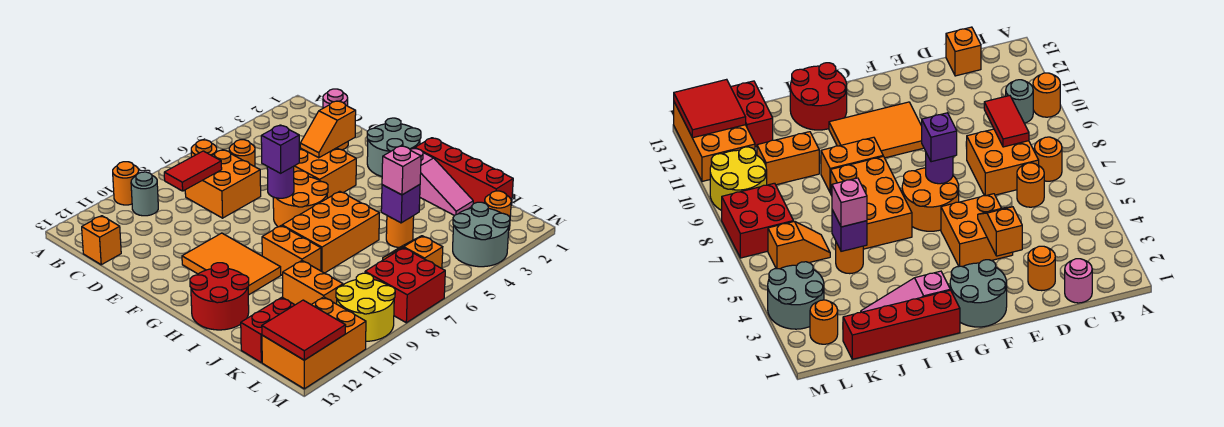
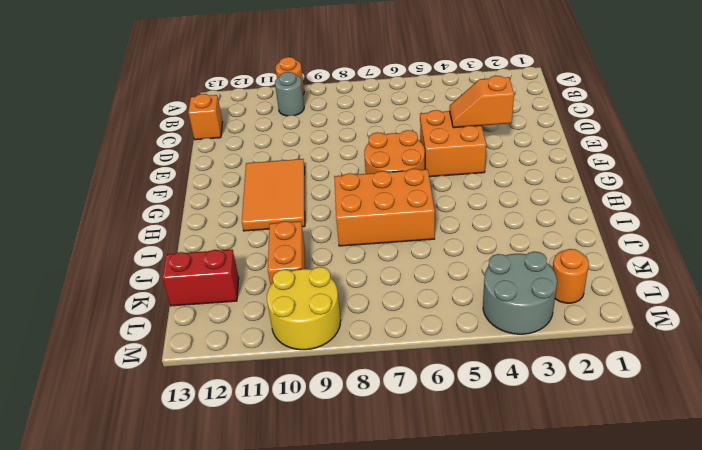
none -> orange 1x1 round brick [191,140,217,157]
none -> pink 1x1 round brick [323,89,348,108]
none -> orange 1x1 round brick [229,140,255,167]
none -> orange 2x2 brick [185,150,261,218]

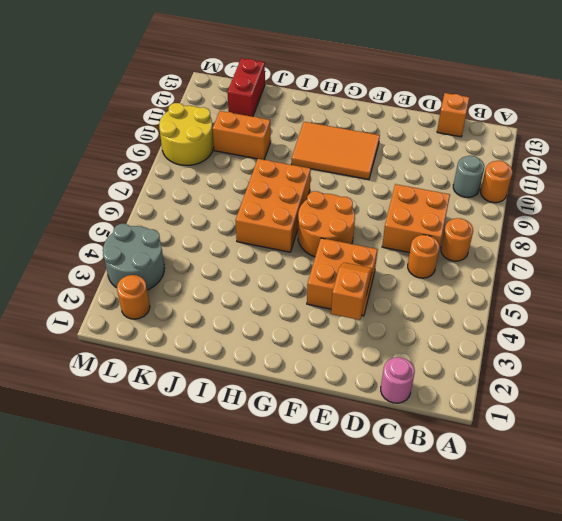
none -> orange 1x1 round brick [1028,246,1055,291]
none -> grey 2x2 round brick [367,118,421,176]
none -> red 1x4 brick [415,138,513,205]
none -> pink 1x3 slope [410,148,473,216]

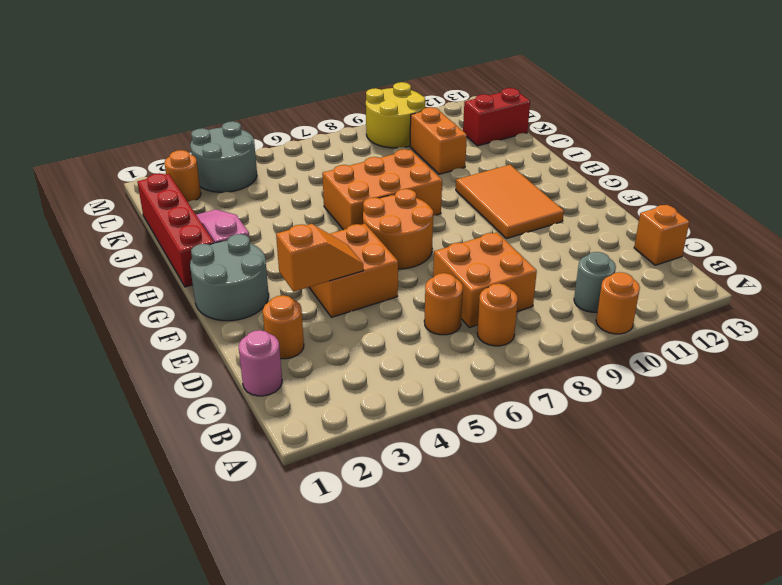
none -> orange 1x2 brick [262,226,321,276]
none -> red 2x2 round brick [190,263,249,330]
none -> orange 1x1 round brick [386,216,414,247]
none -> orange 1x2 slope [383,236,443,268]

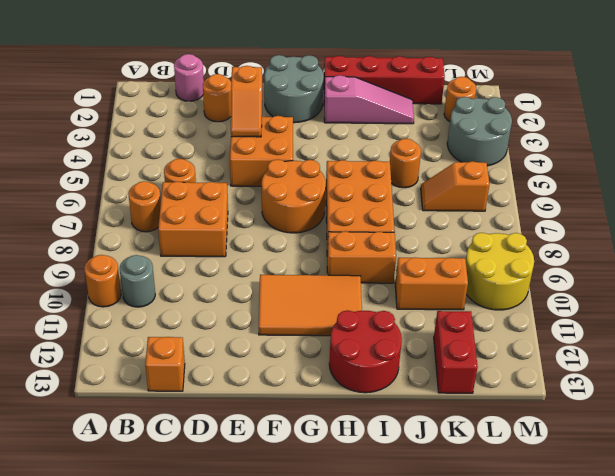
none -> red 2x2 brick [365,248,445,323]
none -> orange 2x3 brick [262,297,366,389]
none -> red 1x2 tile [164,151,222,191]
none -> purple 1x1 round brick [267,166,294,198]

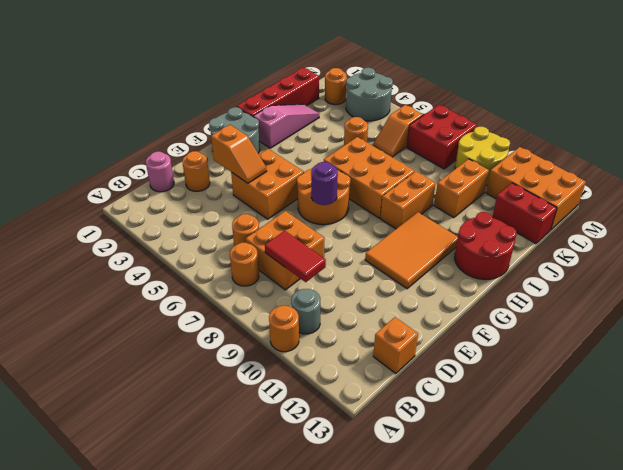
none -> purple 1x1 brick [381,185,420,223]
none -> red 2x2 tile [262,300,346,360]
none -> purple 1x1 brick [261,125,300,173]
none -> pink 1x1 brick [382,146,421,195]

